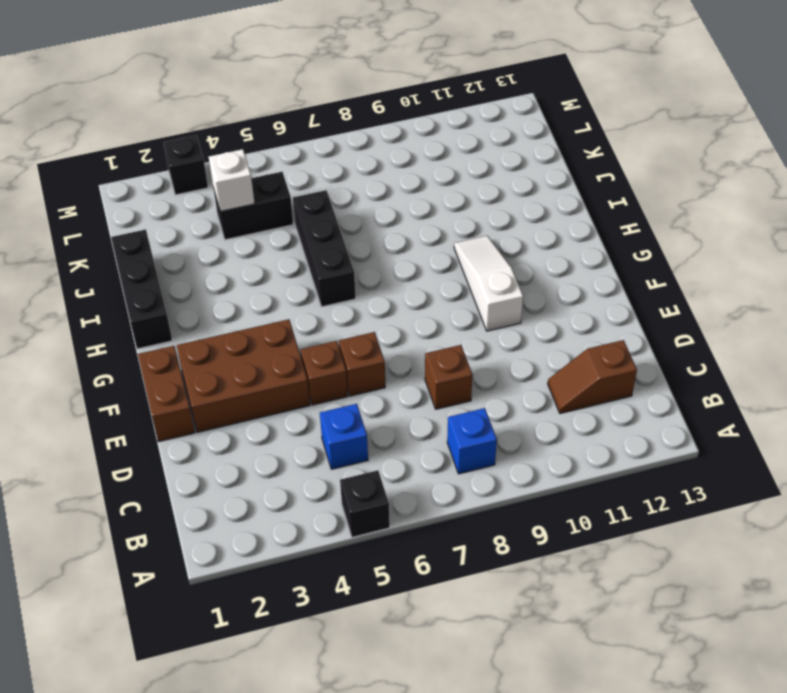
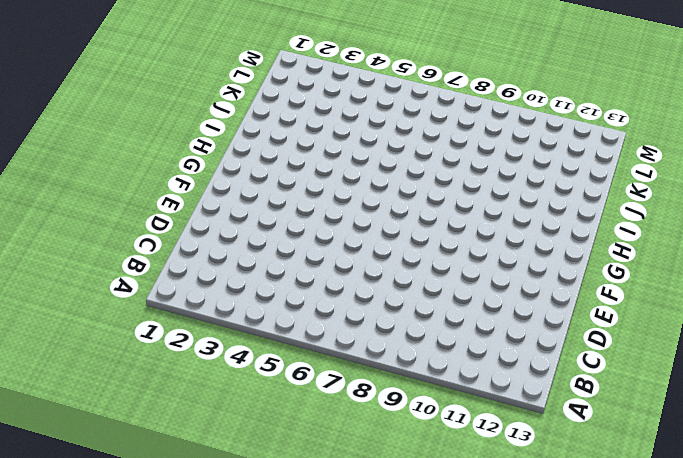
none -> black 1x1 brick [340,470,390,537]
none -> blue 1x1 brick [447,408,497,474]
none -> blue 1x1 brick [320,404,368,469]

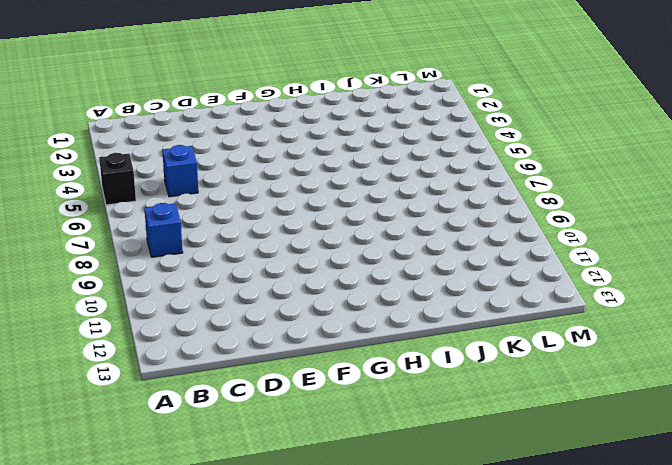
none -> brown 1x2 slope [548,340,637,414]
none -> brown 1x1 brick [425,345,472,409]
none -> brown 1x2 brick [138,346,195,442]

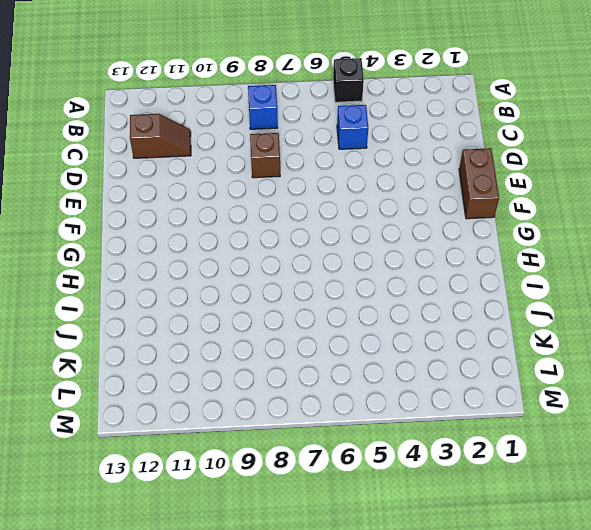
none -> brown 2x3 brick [177,319,310,432]
none -> brown 1x1 brick [300,341,348,405]
none -> brown 1x1 brick [339,332,385,396]

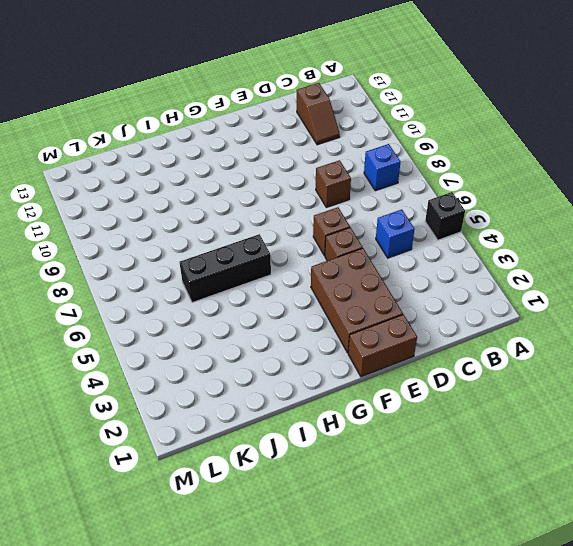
none -> white 1x3 slope [454,236,523,331]
none -> black 1x3 brick [111,229,172,349]
none -> black 1x2 brick [214,172,293,240]

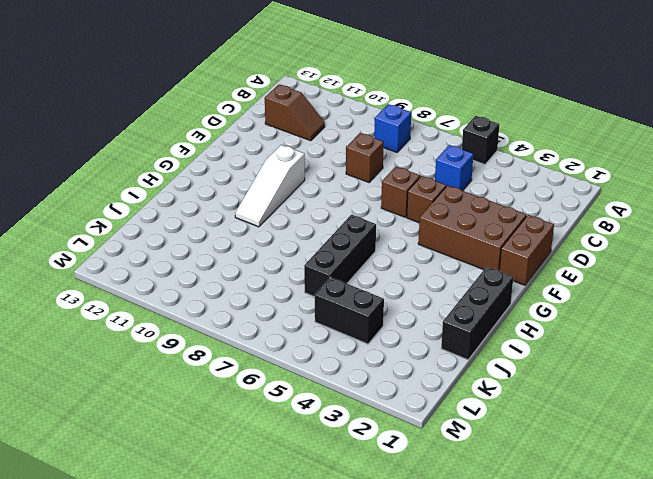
none -> black 1x1 brick [164,135,208,195]
none -> white 1x1 brick [209,149,255,211]

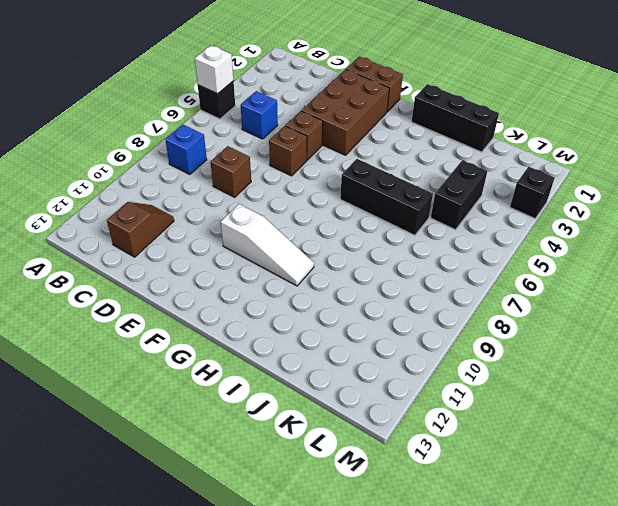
white 1x1 brick [195,45,234,94] -> white 1x1 brick moved to [209,149,255,211]

